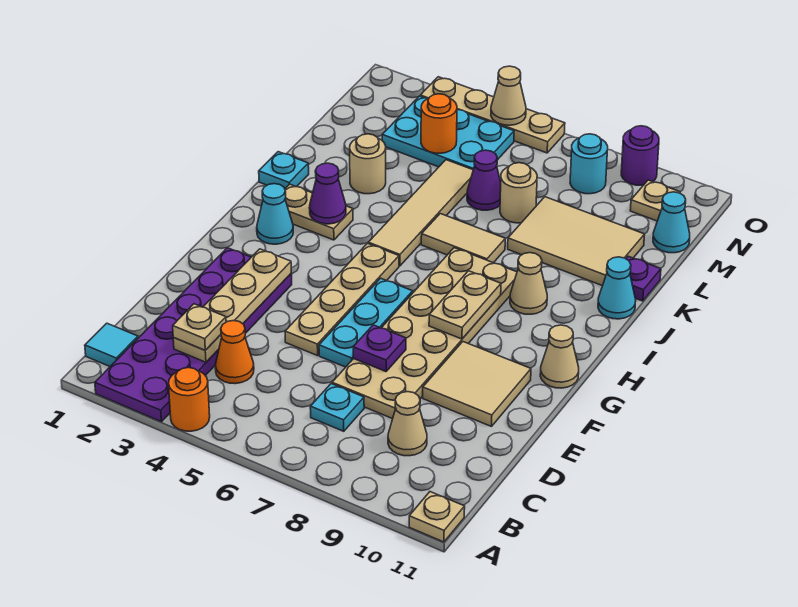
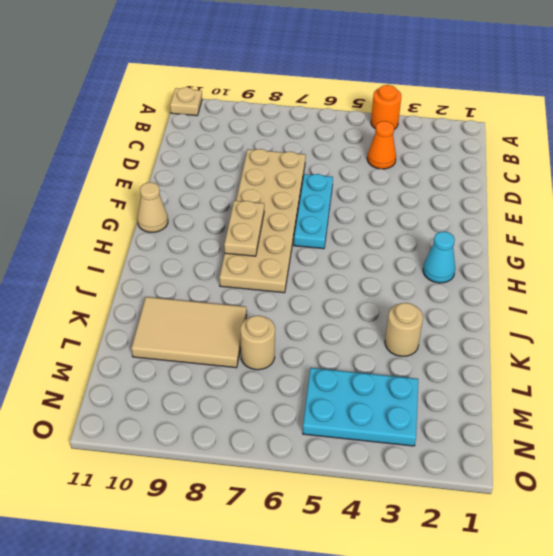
none -> purple 2x6 plate [95,248,292,422]
none -> cyan 1x1 tile [85,323,138,366]
none -> cyan 1x1 plate [310,384,364,431]
none -> tan 1x1 cone [388,392,427,456]

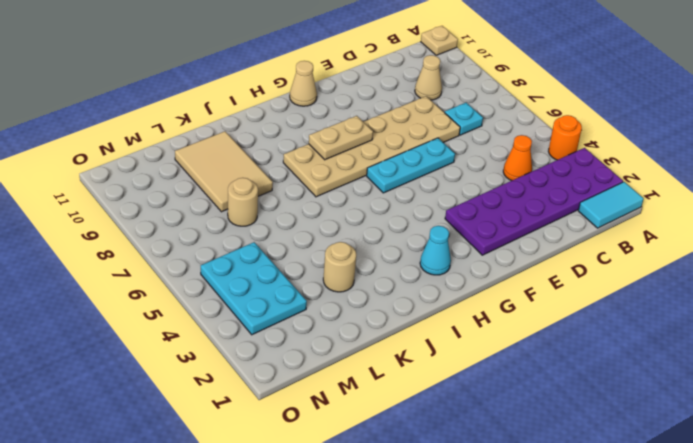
cyan 1x2 tile [578,182,644,228] -> cyan 1x1 tile [85,323,138,366]
none -> tan 1x4 plate [285,243,399,356]
none -> tan 2x2 tile [423,342,531,427]
none -> tan 1x2 plate [285,184,353,240]
none -> tan 1x4 tile [368,160,473,266]

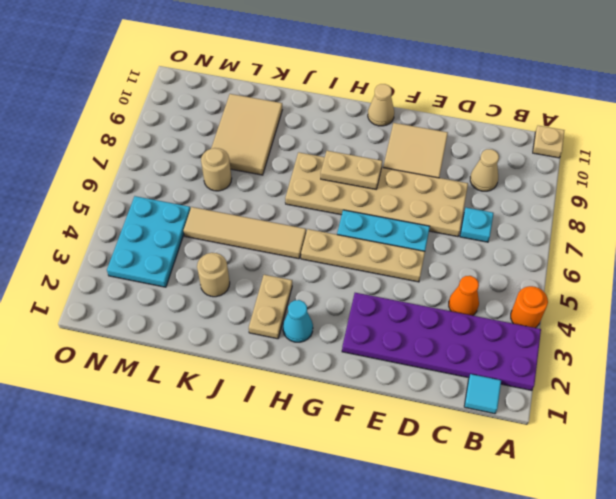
none -> tan 1x1 cone [510,253,547,314]
none -> cyan 1x1 plate [259,152,309,188]
none -> tan 1x2 tile [421,214,505,263]
none -> cyan 1x1 cone [598,257,636,319]

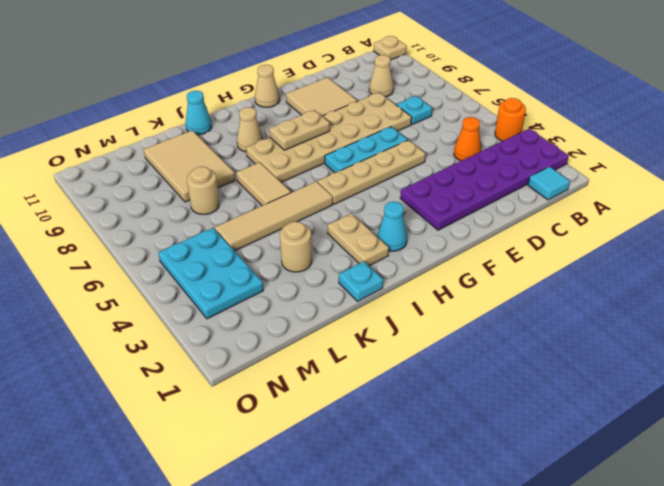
none -> purple 1x1 plate [626,256,661,301]
none -> purple 1x1 cone [467,150,501,210]
none -> cyan 1x1 cone [653,192,690,253]
none -> cyan 1x1 round brick [570,134,608,194]

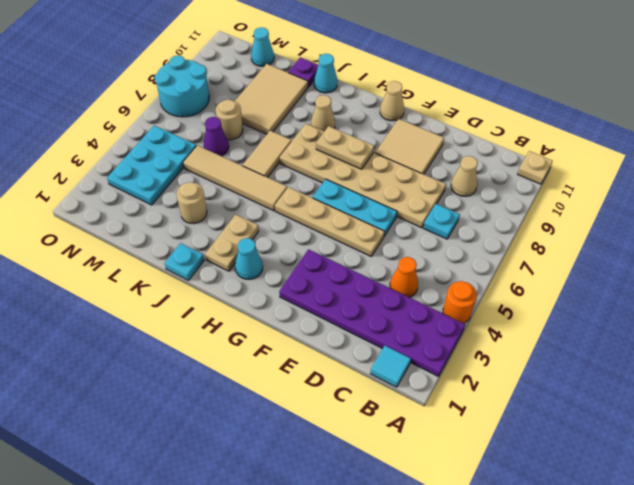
cyan 2x2 round brick [155,55,209,117] -> cyan 1x1 round brick [570,134,608,194]
none -> tan 1x1 plate [630,180,680,221]
none -> tan 1x4 plate [420,77,565,153]
none -> purple 1x1 round brick [621,126,659,185]
none -> tan 1x4 plate [173,249,291,362]

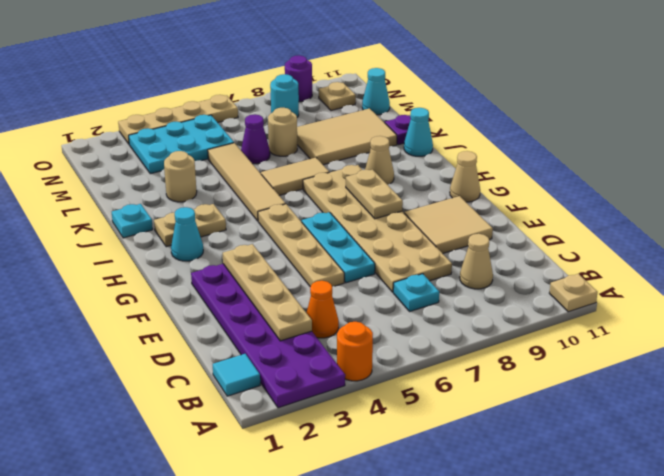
none -> purple 1x1 plate [353,325,406,372]
none -> purple 1x1 cone [310,163,346,224]
none -> orange 1x1 round brick [421,94,457,153]
none -> tan 1x1 cone [491,66,526,125]

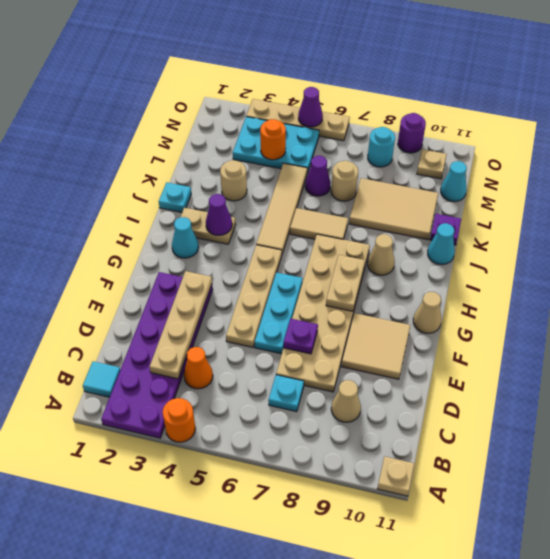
purple 1x1 cone [298,87,323,127] -> tan 1x1 cone [491,66,526,125]
none -> tan 1x1 plate [173,304,226,350]

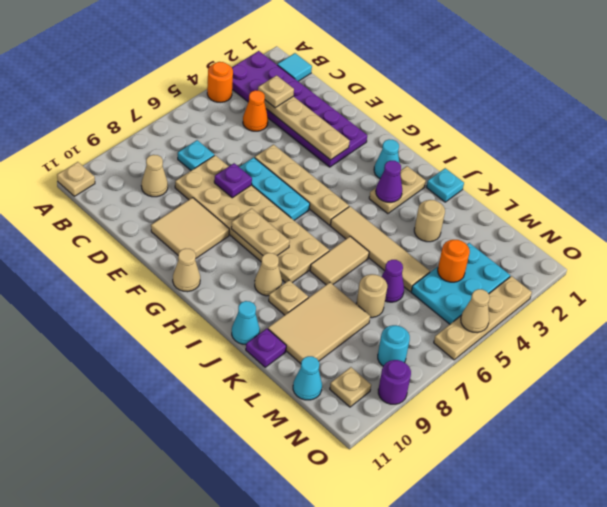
tan 1x1 plate [269,280,308,315] -> none

